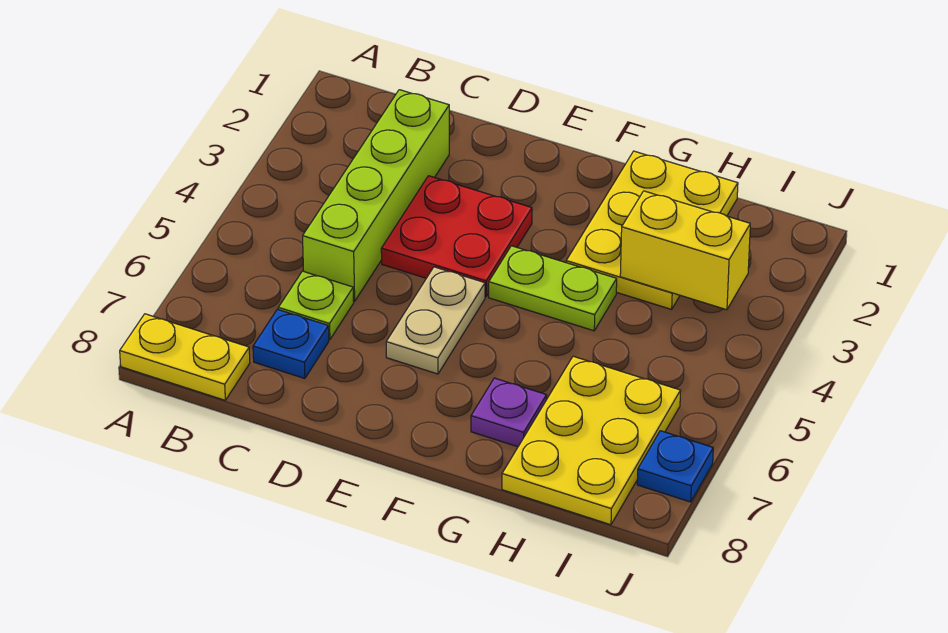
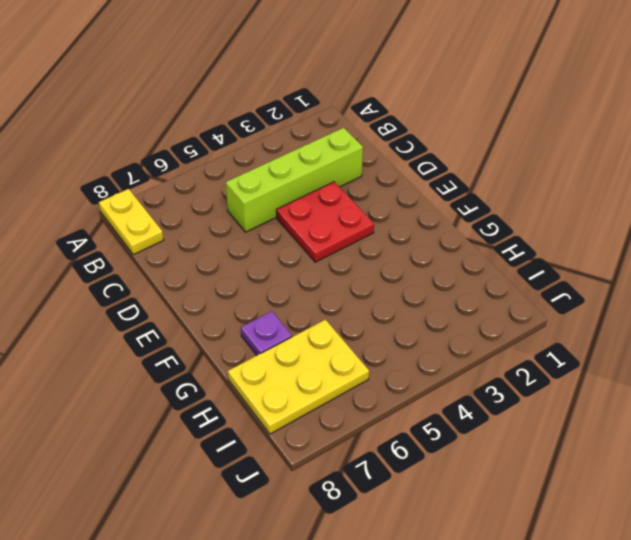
none -> lime 1x1 plate [278,271,354,340]
none -> blue 1x1 plate [253,309,329,378]
none -> tan 1x2 plate [386,267,485,374]

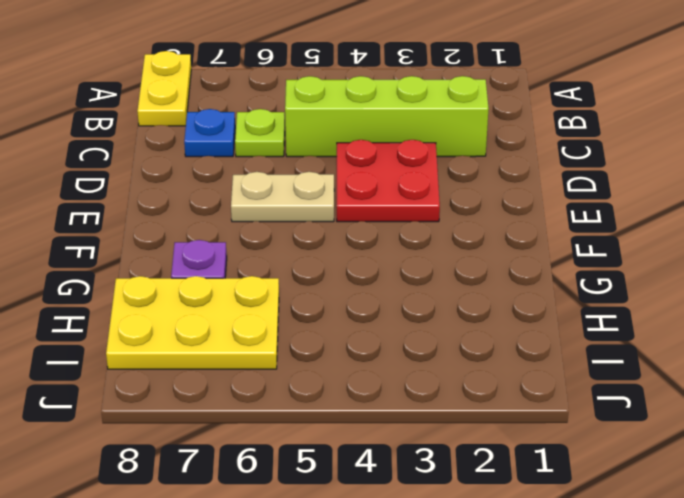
none -> lime 1x2 plate [489,246,617,331]
none -> yellow 2x3 plate [566,151,738,309]
none -> blue 1x1 plate [637,431,713,502]

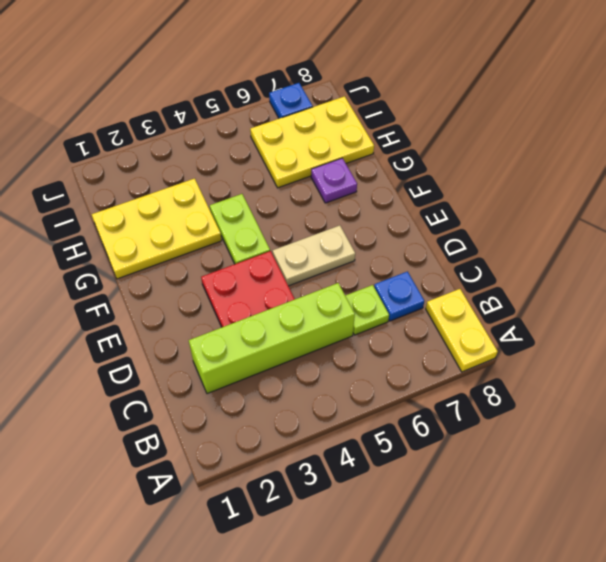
none -> yellow 1x2 brick [620,191,750,310]

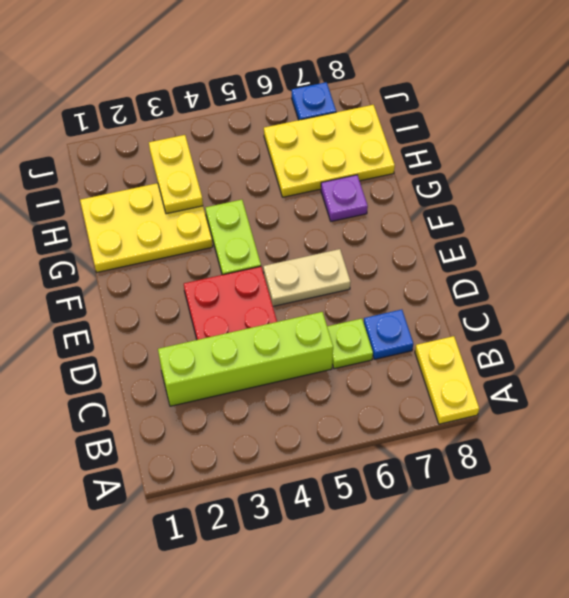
yellow 1x2 plate [149,135,203,214] -> yellow 1x2 brick [620,191,750,310]

